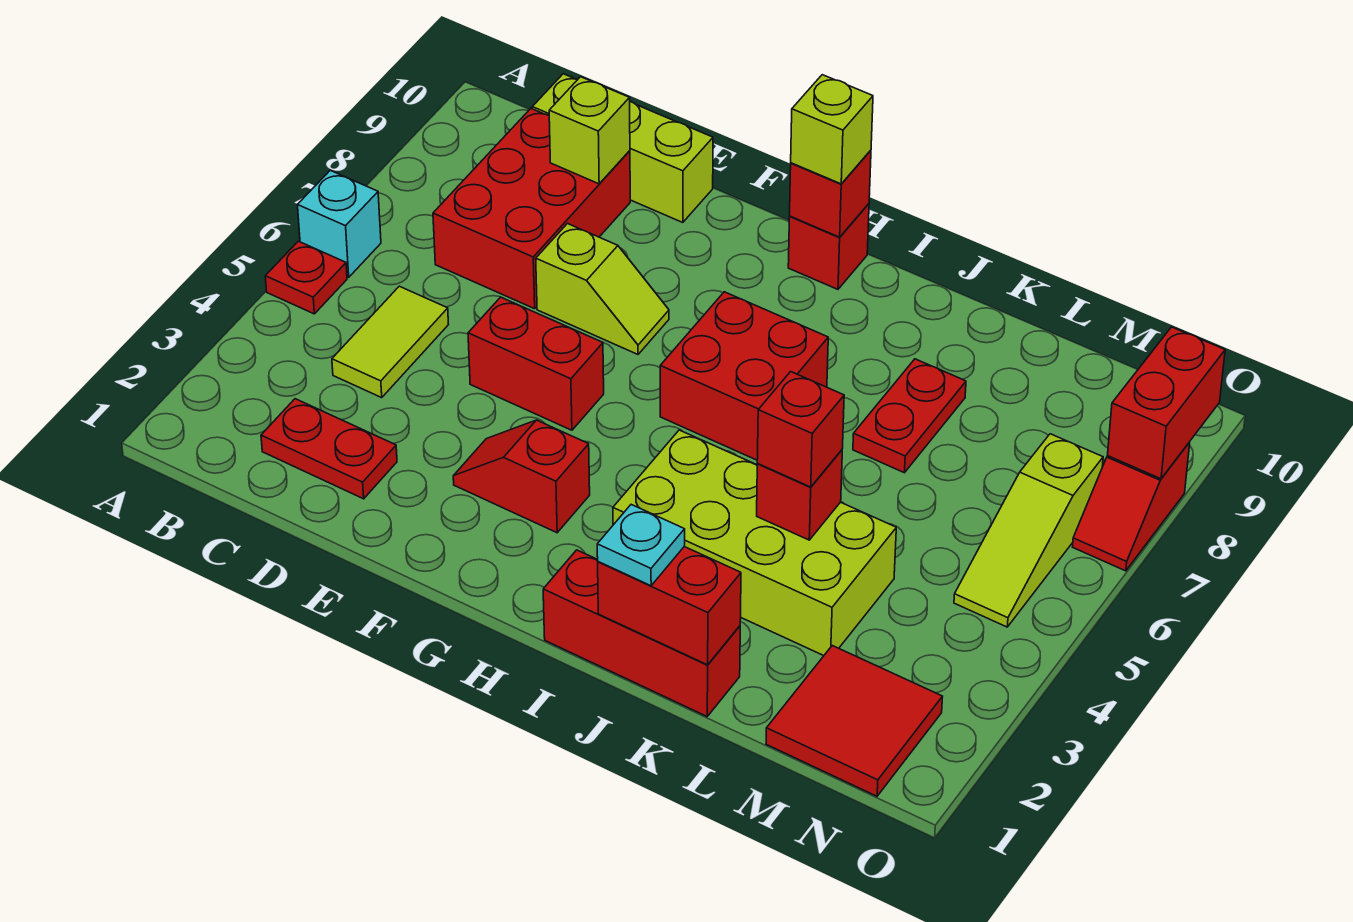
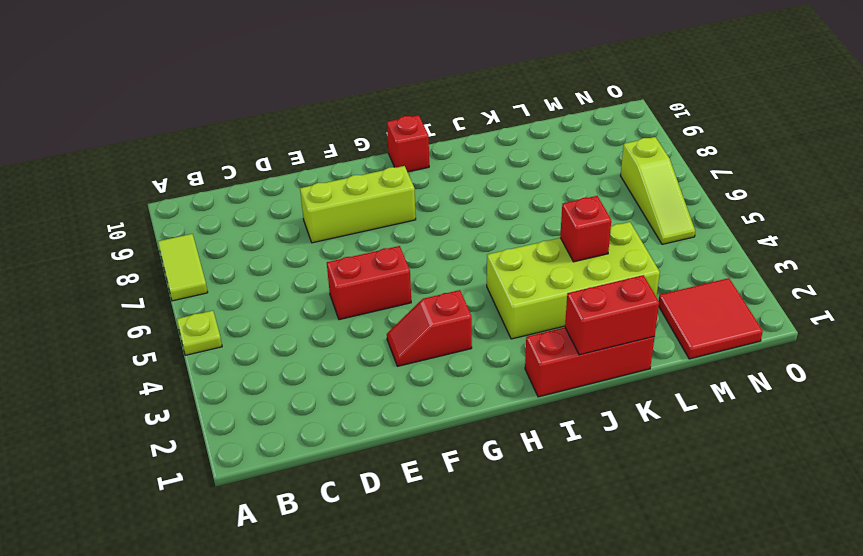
lime 1x1 plate [177,311,222,355] -> red 1x1 plate [265,241,347,314]
lime 1x2 tile [158,234,208,301] -> lime 1x2 tile moved to [332,286,448,398]
lime 1x3 brick [300,166,416,243] -> lime 1x3 brick moved to [532,74,713,223]
none -> cyan 1x1 brick [298,170,381,277]
none -> red 1x2 plate [261,399,397,499]
none -> red 2x3 brick [433,109,630,309]

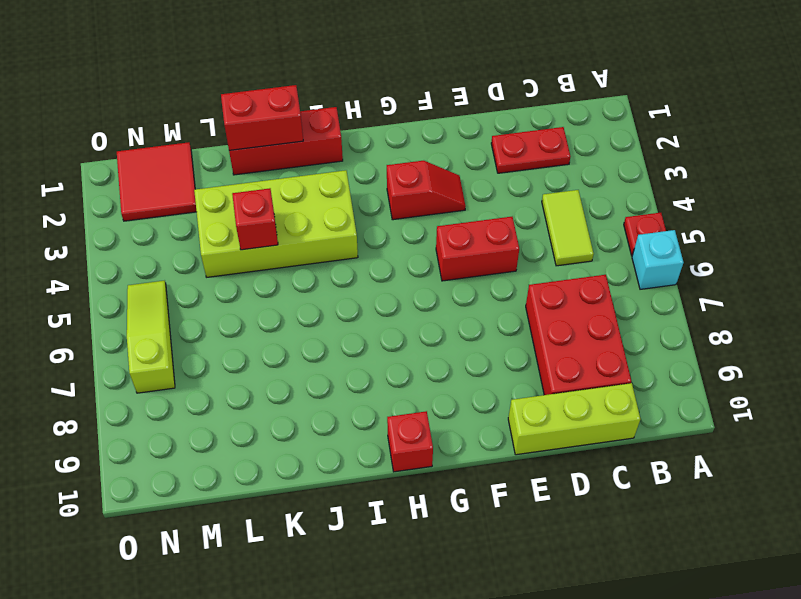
none -> lime 1x2 slope [536,224,669,354]
none -> red 2x2 brick [660,292,828,460]
none -> red 1x2 plate [853,359,966,473]

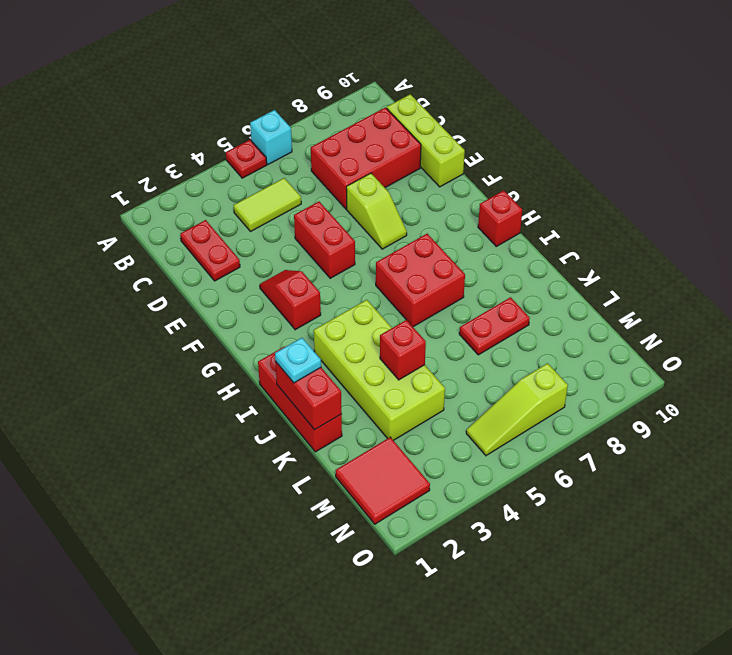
none -> red 1x2 slope [1073,442,1190,571]
none -> lime 1x1 brick [549,77,630,184]
none -> red 1x1 brick [790,150,871,237]

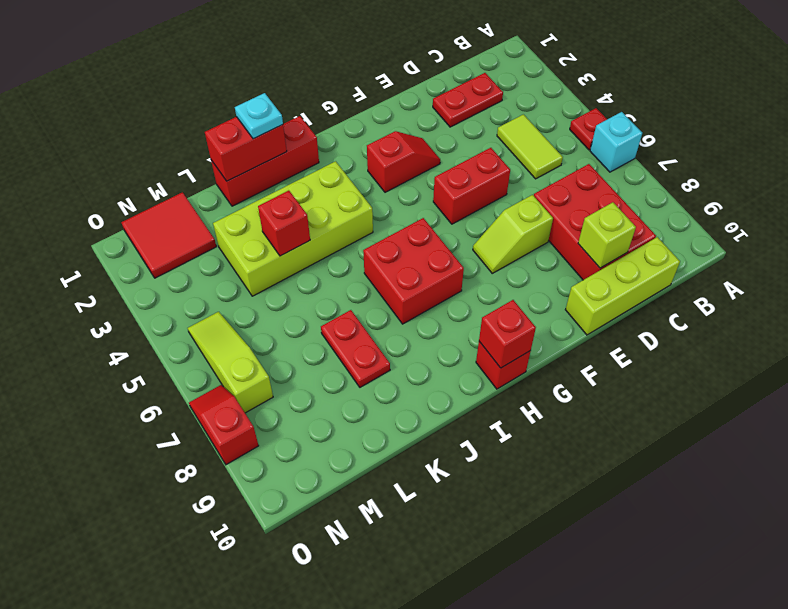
none -> red 1x2 brick [1107,327,1225,479]
none -> lime 1x1 brick [791,75,873,184]
none -> red 1x1 brick [757,372,844,487]

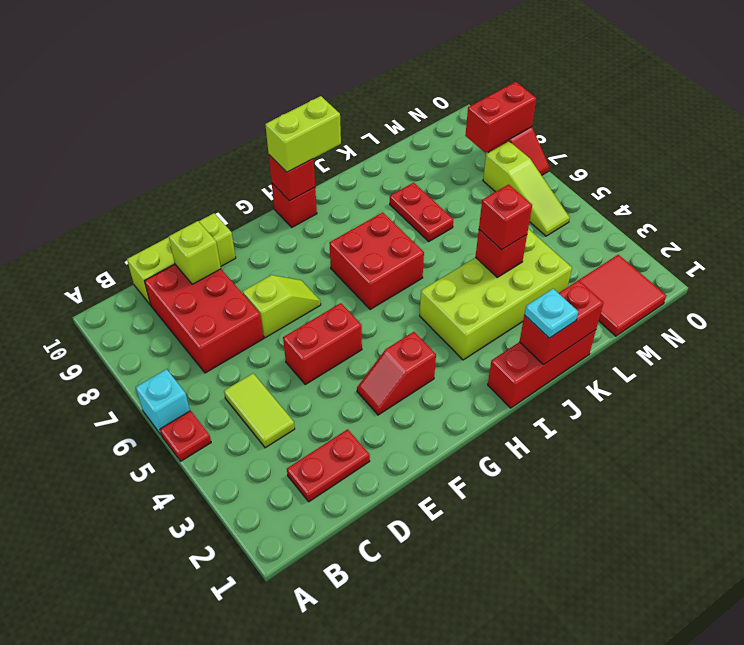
lime 1x2 brick [265,96,341,172] -> lime 1x1 brick [791,75,873,184]
red 1x2 brick [465,82,536,153] -> red 1x2 brick turned to [1107,327,1225,479]

